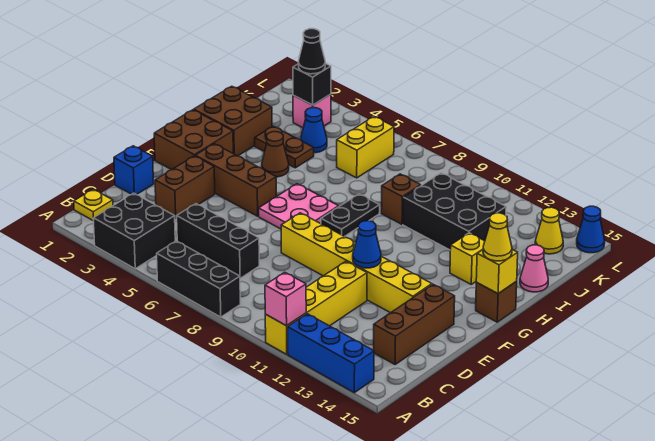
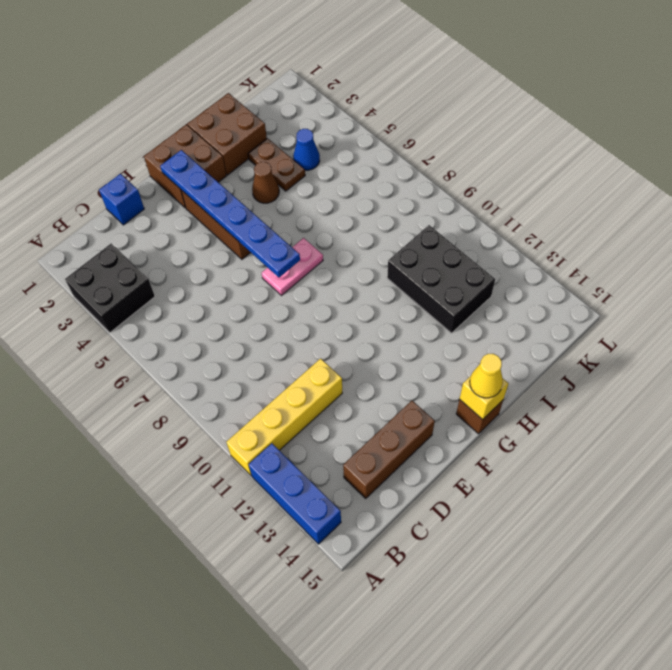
blue 1x6 plate [160,150,300,278] -> none
pink 1x2 plate [262,238,323,296] -> pink 2x2 plate [259,184,339,229]
none -> black 1x3 brick [157,241,240,317]
none -> yellow 1x1 plate [74,189,113,221]
none -> black 1x3 brick [177,204,259,278]
none -> brown 1x2 brick [155,156,215,218]

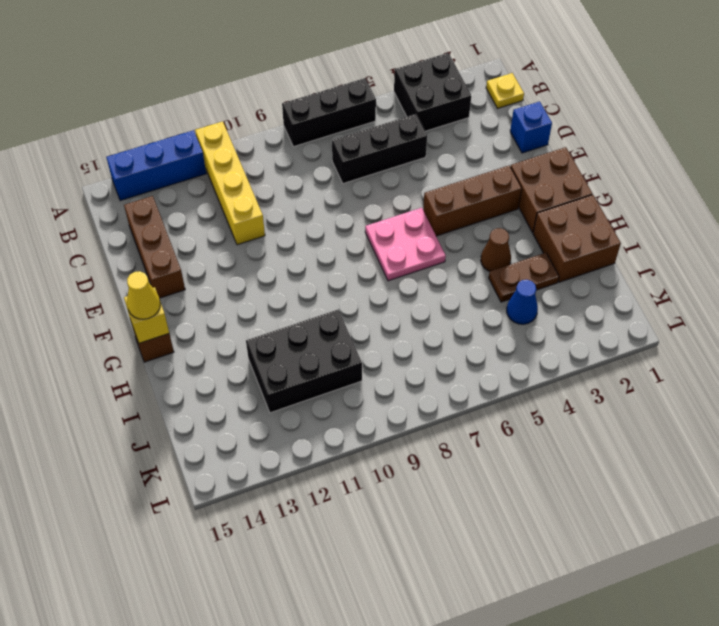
none -> brown 1x2 brick [155,156,215,218]
none -> yellow 1x6 brick [281,213,432,313]
none -> black 1x2 plate [321,194,380,237]
none -> yellow 1x1 brick [450,233,485,284]

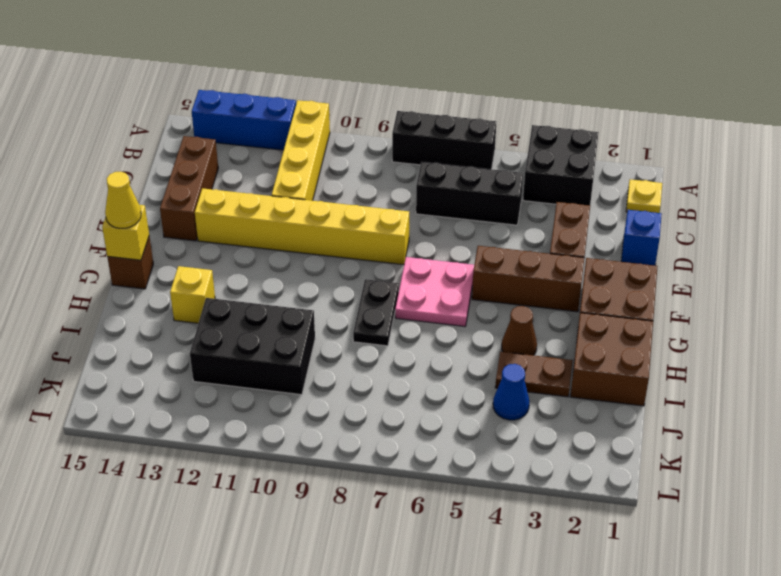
none -> brown 1x1 brick [381,174,421,224]
none -> pink 1x1 cone [520,245,548,292]
none -> yellow 1x2 brick [337,117,394,178]
none -> pink 1x1 brick [293,94,331,128]

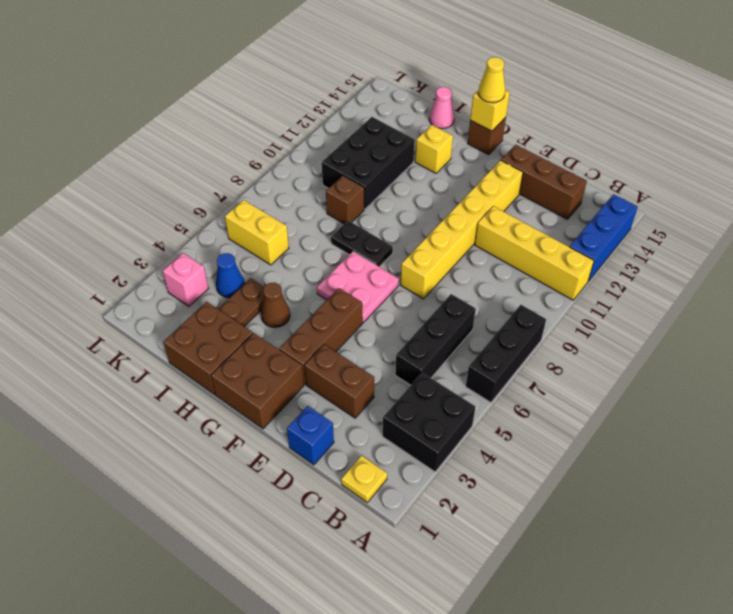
none -> yellow 1x1 cone [535,207,563,254]
none -> blue 1x1 cone [577,206,605,253]
none -> pink 1x1 brick [265,272,306,326]
none -> blue 1x1 cone [353,221,381,268]

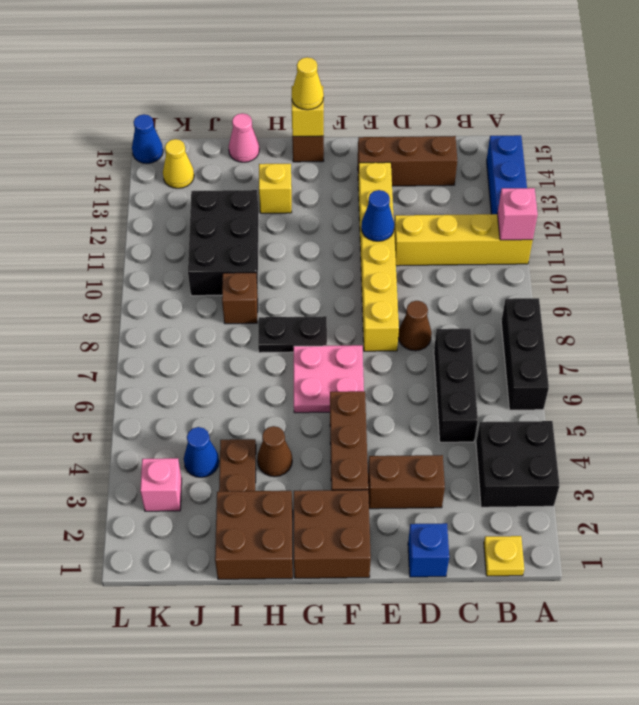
brown 1x1 cone [398,301,432,351] -> none
none -> yellow 1x2 brick [337,117,394,178]
none -> black 1x1 brick [293,63,331,105]
none -> black 1x1 cone [298,29,325,74]

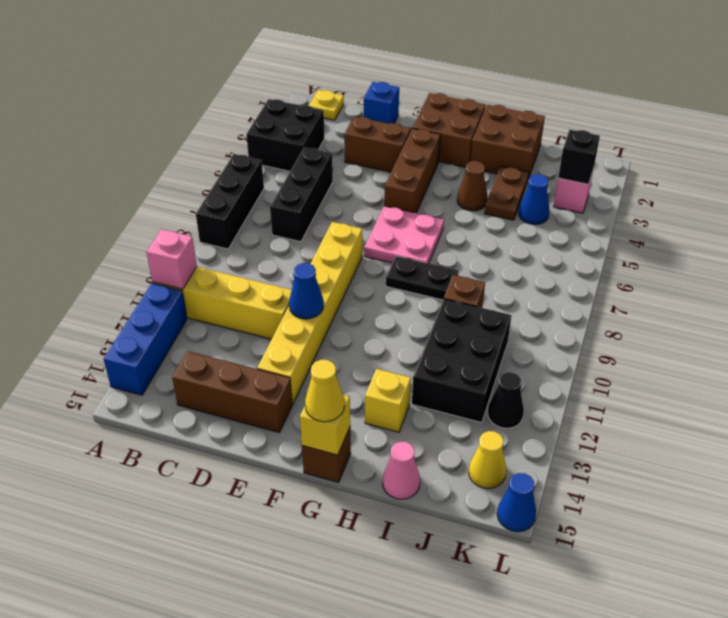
black 1x1 cone [488,372,524,428] -> black 1x1 cone moved to [298,29,325,74]
none -> yellow 1x2 brick [337,117,394,178]

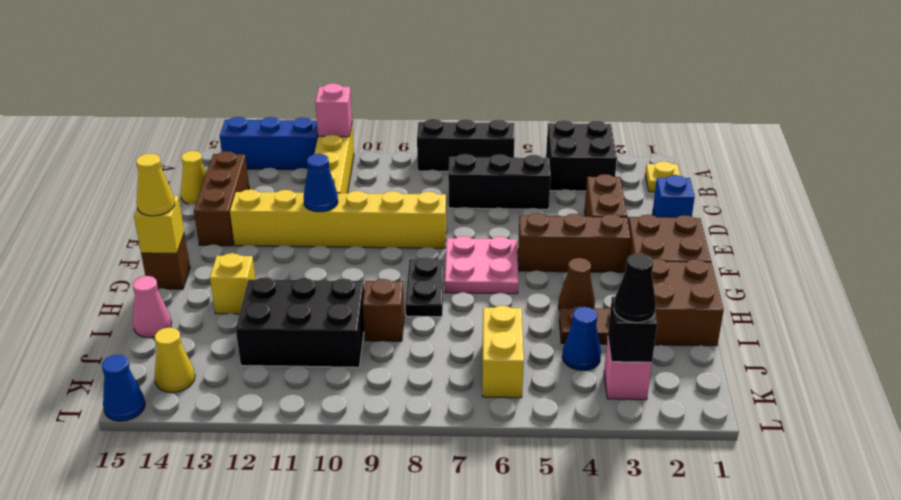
yellow 1x1 cone [181,151,207,204] -> none

